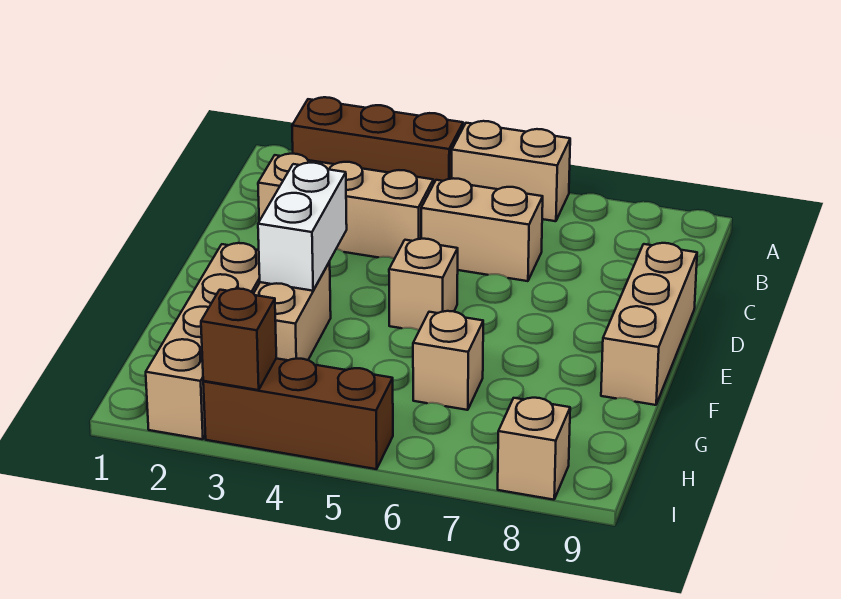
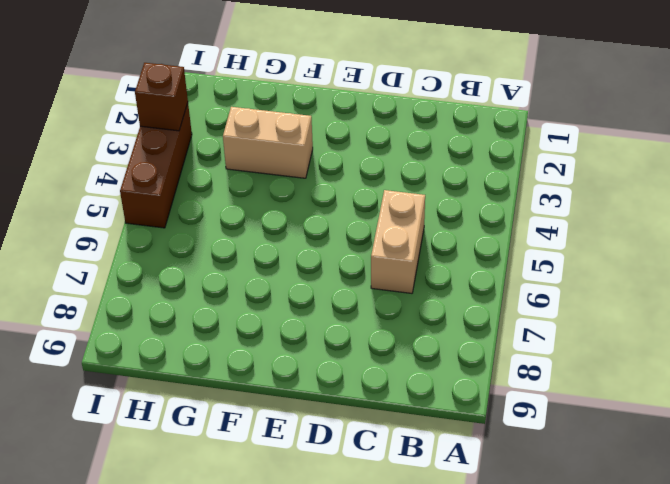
none -> brown 1x3 brick [292,97,463,184]
none -> tan 1x2 brick [452,121,570,221]
none -> tan 1x3 brick [258,154,433,259]

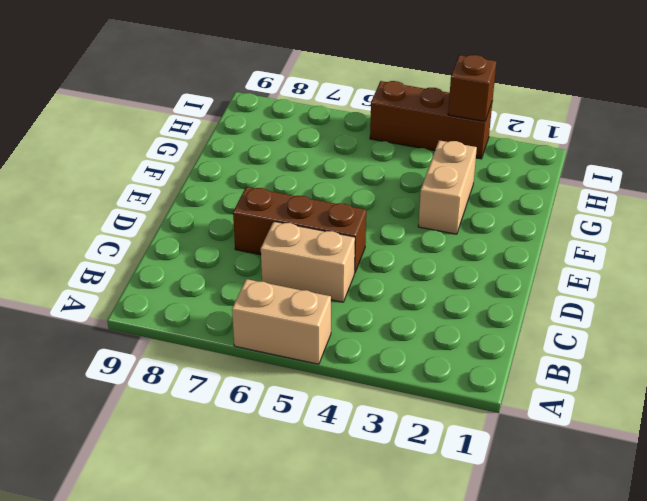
brown 1x3 brick [233,187,366,273] -> brown 1x3 brick moved to [292,97,463,184]
none -> tan 1x3 brick [258,154,433,259]
none -> tan 1x3 brick [601,243,697,405]
none -> tan 1x1 brick [389,239,458,330]

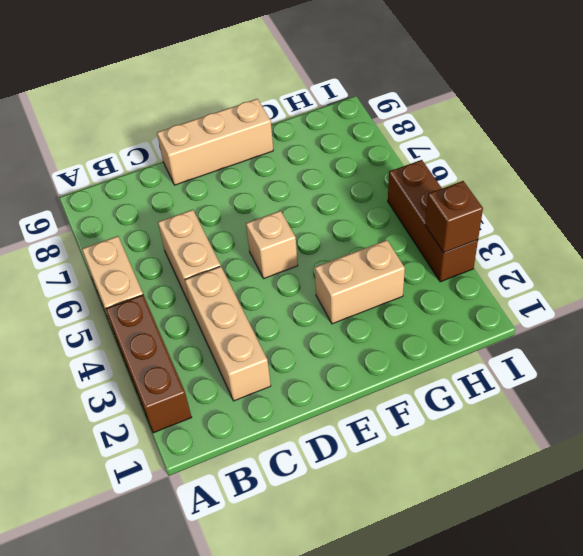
none -> tan 1x4 brick [146,243,260,439]
none -> tan 1x1 brick [413,311,483,410]
none -> tan 1x1 brick [498,398,570,500]

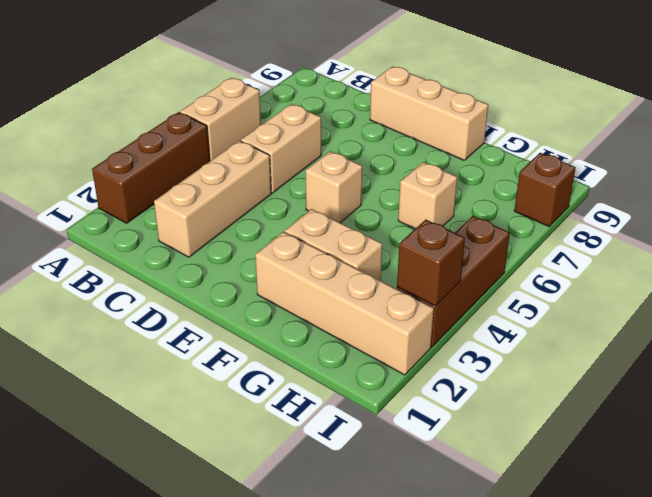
brown 1x1 brick [514,153,575,226] -> tan 1x1 brick [498,398,570,500]
none -> white 1x2 brick [258,163,347,291]

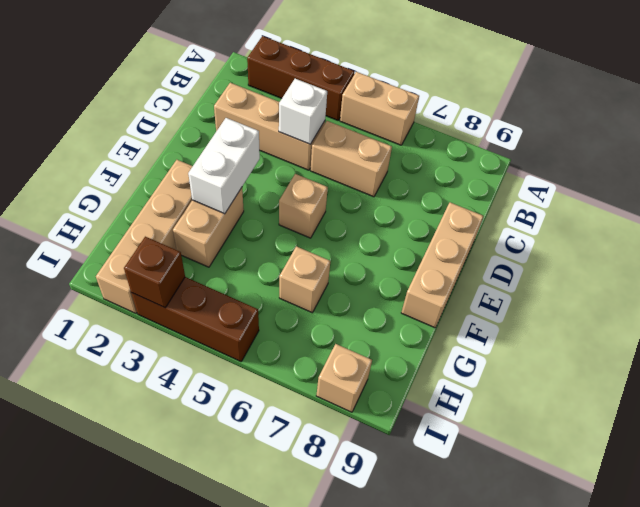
white 1x1 brick [279,79,327,144] -> none

